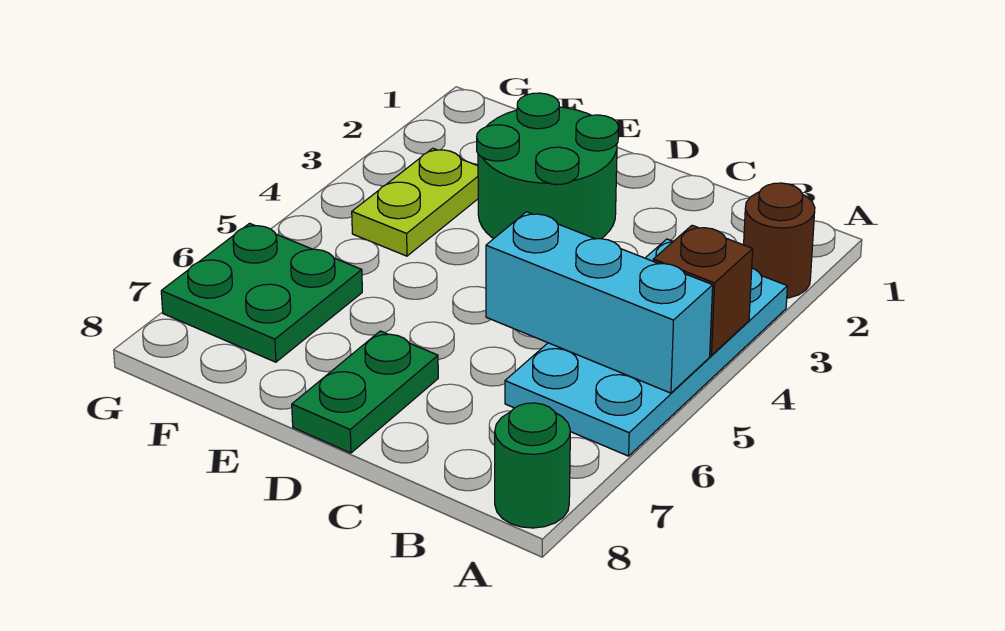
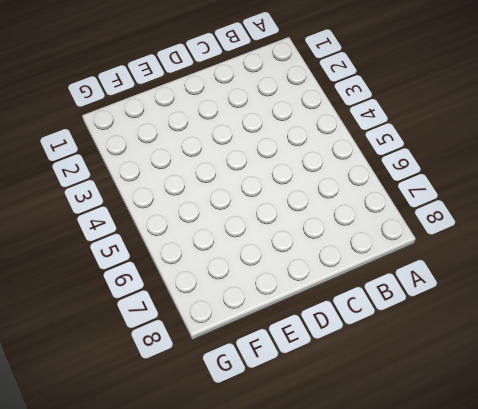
none -> brown 1x1 round brick [744,183,815,298]
none -> cyan 2x4 plate [505,239,787,456]

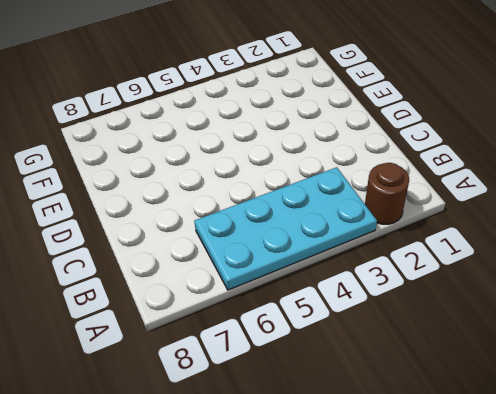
none -> green 1x1 round brick [495,403,570,528]
none -> green 2x2 round brick [477,93,619,239]

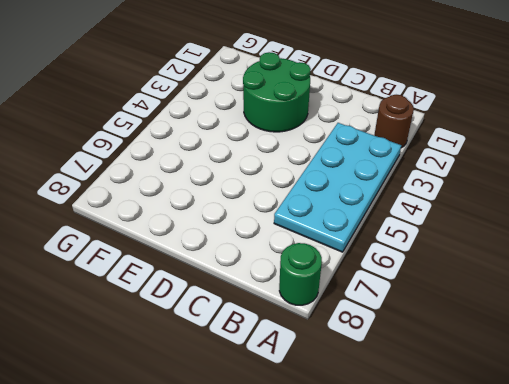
none -> green 1x2 plate [292,331,438,453]
none -> lime 1x2 plate [352,148,478,256]

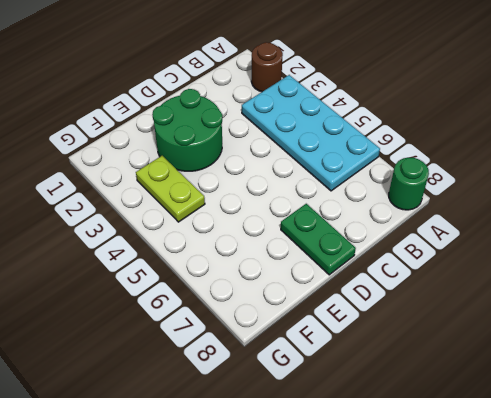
none -> green 2x2 plate [161,223,362,362]
none -> brown 1x1 brick [653,225,753,355]

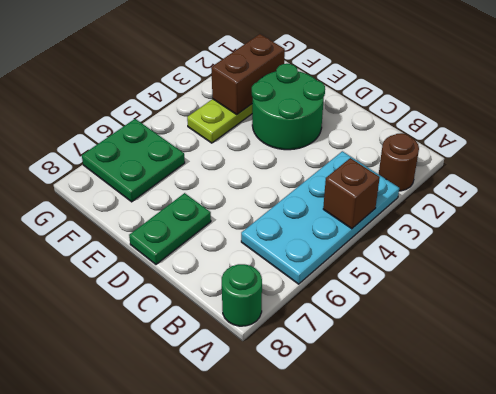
brown 1x2 brick [211,34,285,114] -> none
none -> cyan 1x3 brick [486,212,713,393]

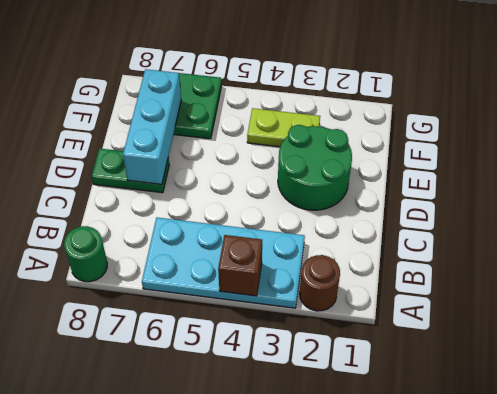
cyan 1x3 brick [123,69,181,184] -> cyan 1x3 brick moved to [486,212,713,393]

